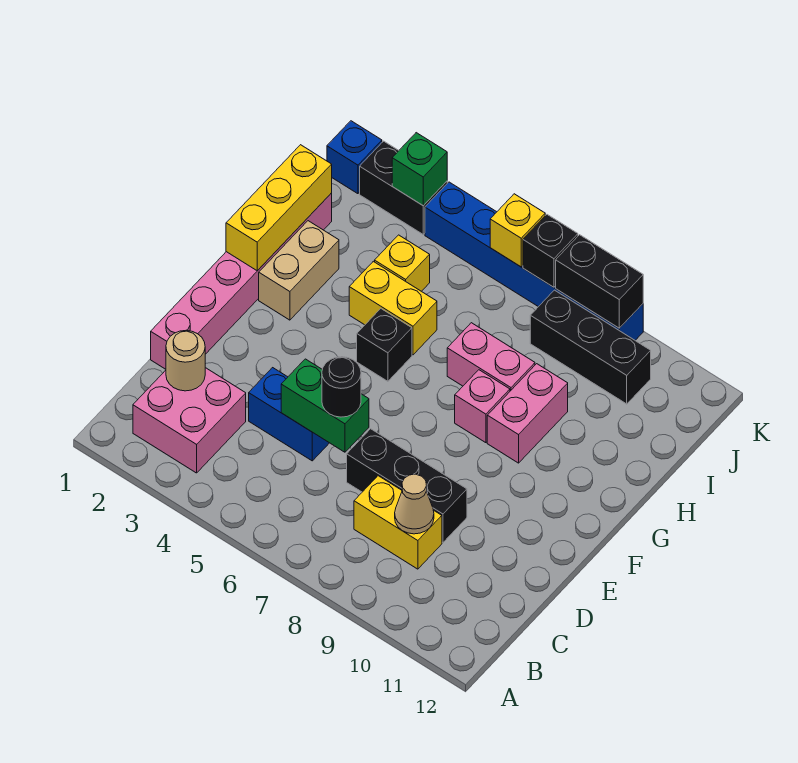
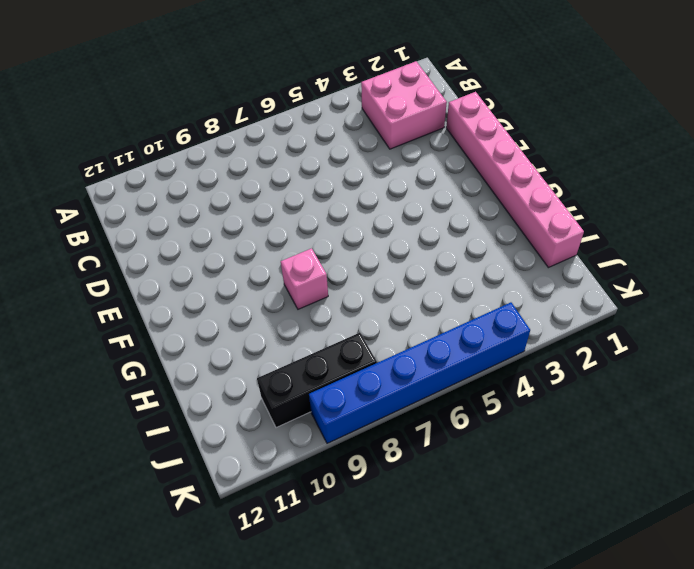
none -> yellow 1x2 brick [354,476,442,569]
none -> blue 1x2 brick [249,368,329,461]
none -> black 1x3 brick [347,429,467,542]

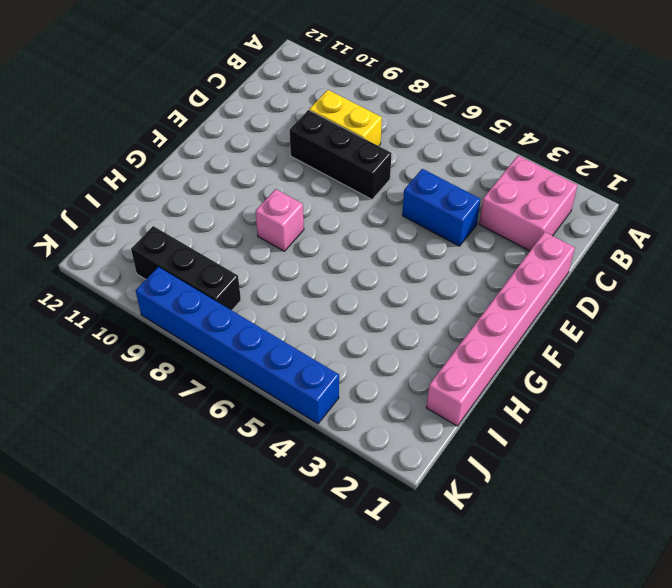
none -> tan 1x2 brick [259,221,339,320]
none -> black 1x1 brick [357,309,412,381]
none -> pink 1x2 brick [487,364,568,463]

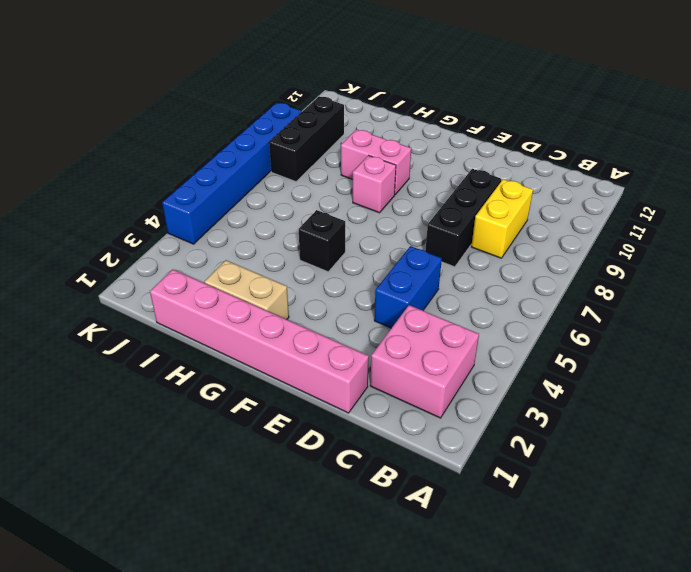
none -> yellow 1x2 brick [349,261,437,355]
none -> pink 1x2 brick [447,323,535,391]
none -> yellow 1x1 brick [375,235,430,291]

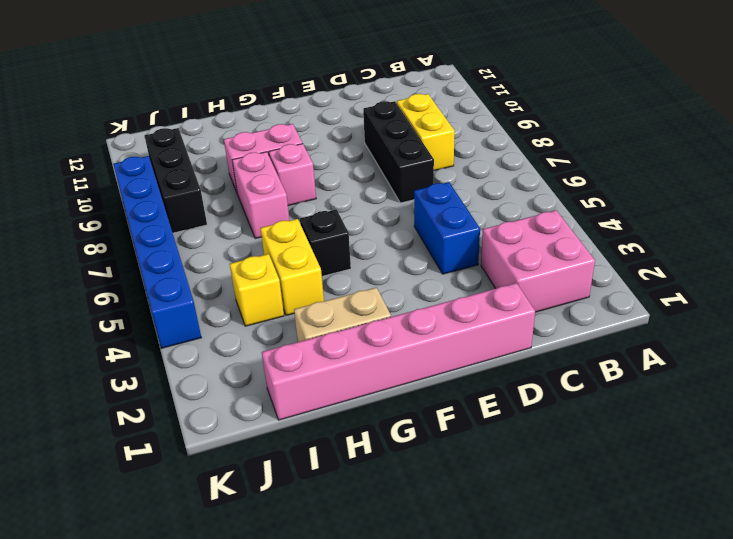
none -> blue 1x1 brick [327,121,382,194]
none -> black 1x2 brick [360,141,447,234]
none -> tan 1x1 round brick [166,330,205,391]

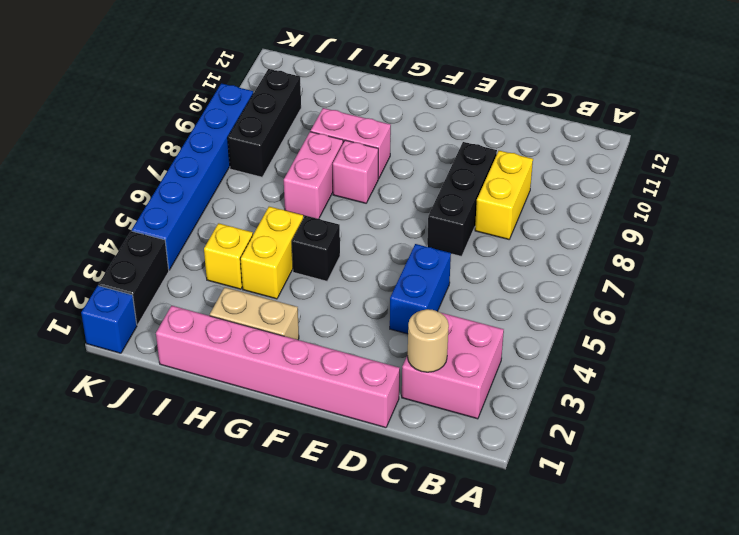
none -> tan 1x1 cone [395,474,434,534]
none -> green 1x2 brick [281,359,369,452]
none -> yellow 1x3 brick [226,145,332,271]

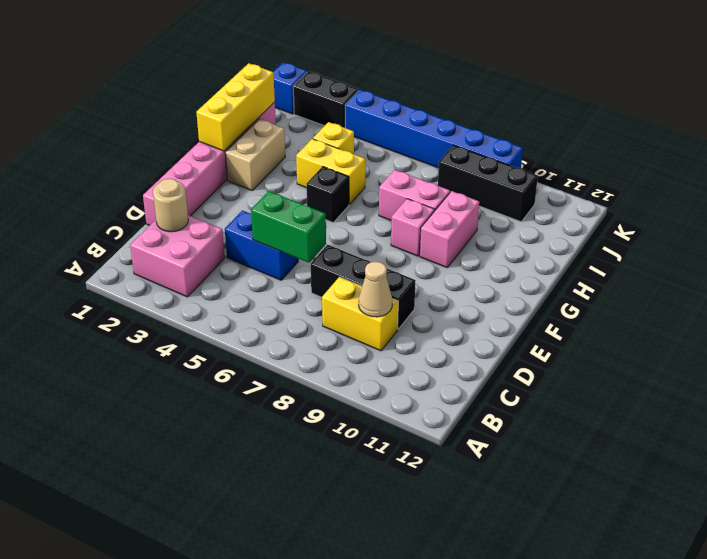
none -> green 1x1 brick [392,133,447,206]
none -> yellow 1x1 brick [490,194,545,267]
none -> black 1x1 brick [523,215,578,287]

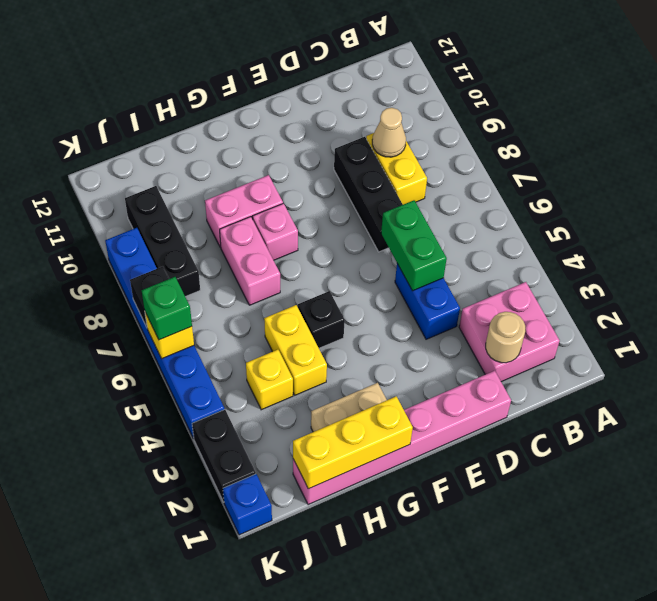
green 1x1 brick [142,277,192,340] -> green 1x1 brick moved to [392,133,447,206]
none -> black 1x2 brick [556,235,643,328]
none -> black 1x1 round brick [322,357,361,417]

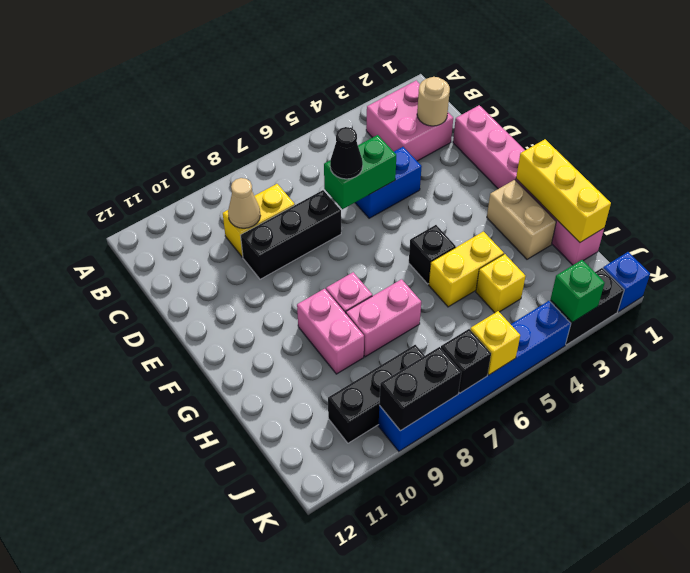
black 1x1 cone [330,127,363,179] -> black 1x1 round brick [322,357,361,417]

